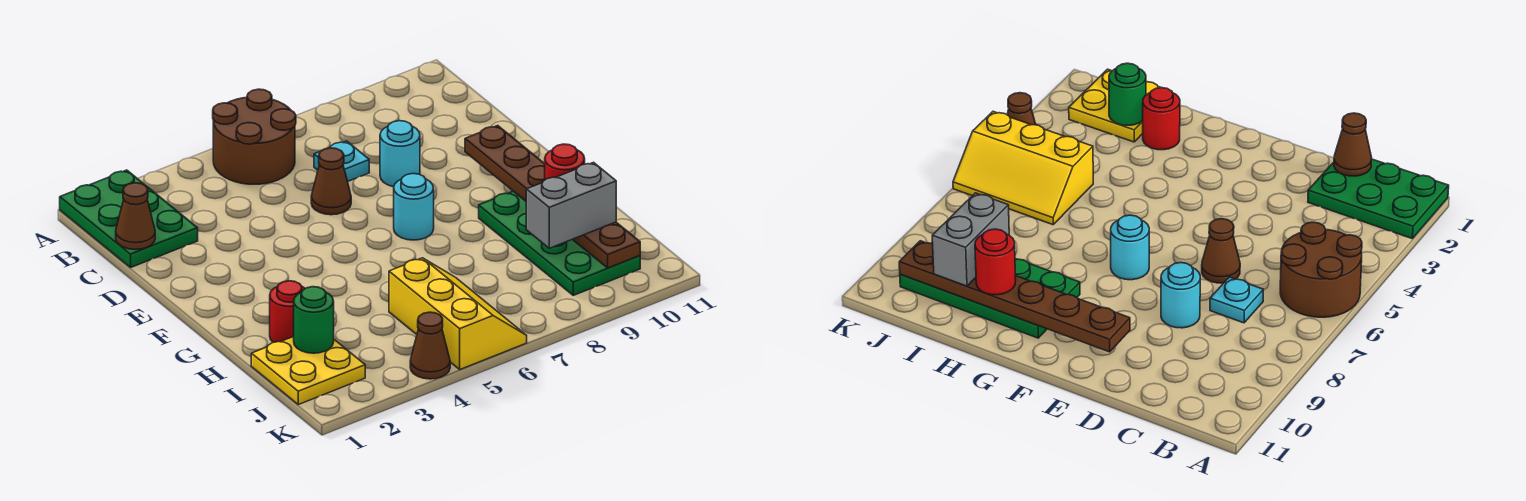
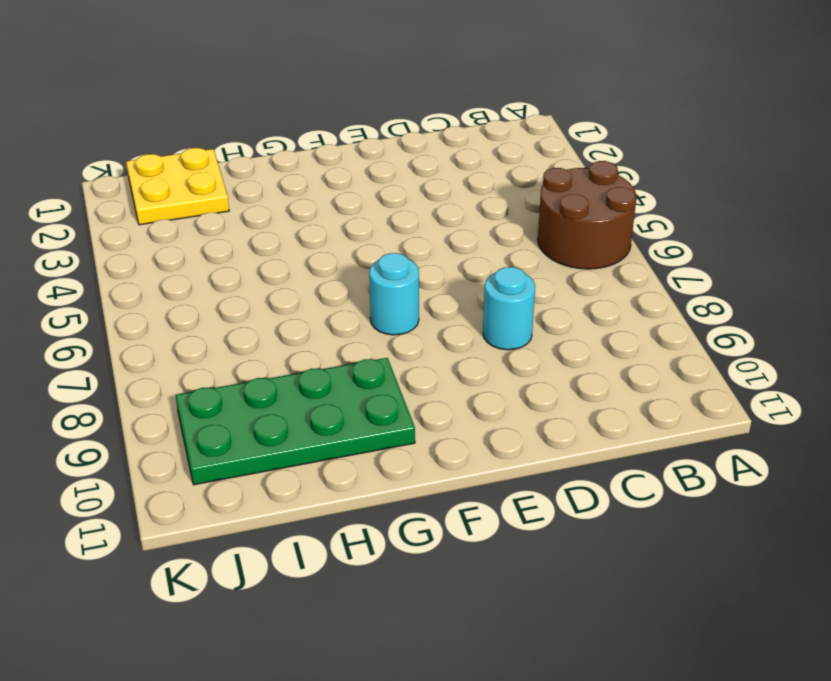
none -> green 2x3 plate [60,170,198,267]
none -> cyan 1x1 plate [314,141,369,182]
none -> brown 1x1 cone [311,148,351,215]

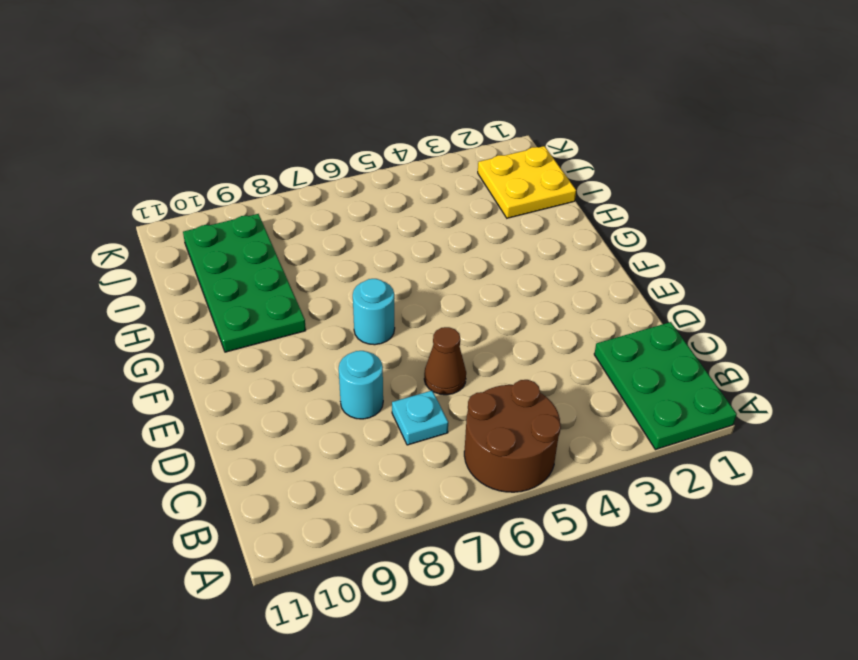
none -> red 1x1 round brick [270,281,305,343]
none -> yellow 2x3 slope [389,258,527,369]
none -> brown 1x1 cone [410,312,450,379]

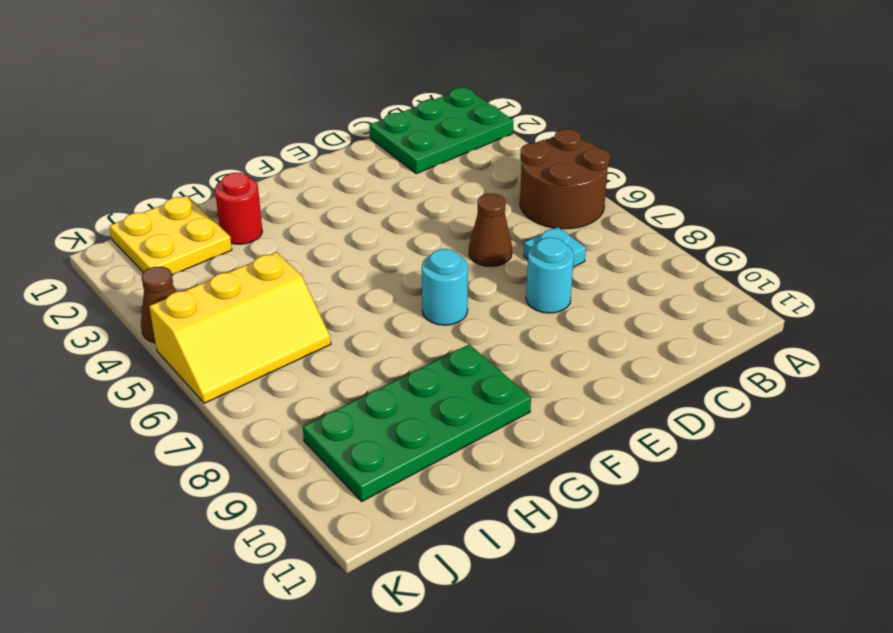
none -> brown 1x1 cone [116,183,155,249]
none -> brown 1x6 plate [465,125,640,268]
none -> green 1x1 round brick [294,287,334,353]

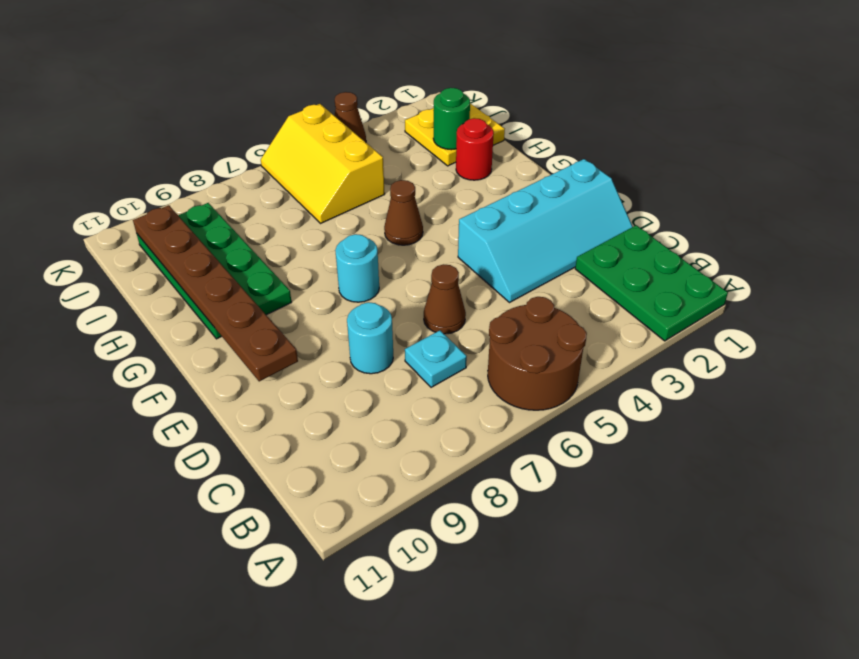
cyan 2x4 slope [458,159,633,302] -> none
brown 1x1 cone [384,180,423,245] -> brown 1x1 cone moved to [116,183,155,249]
none -> red 1x1 round brick [545,144,585,180]
none -> grey 1x2 brick [526,162,616,248]

